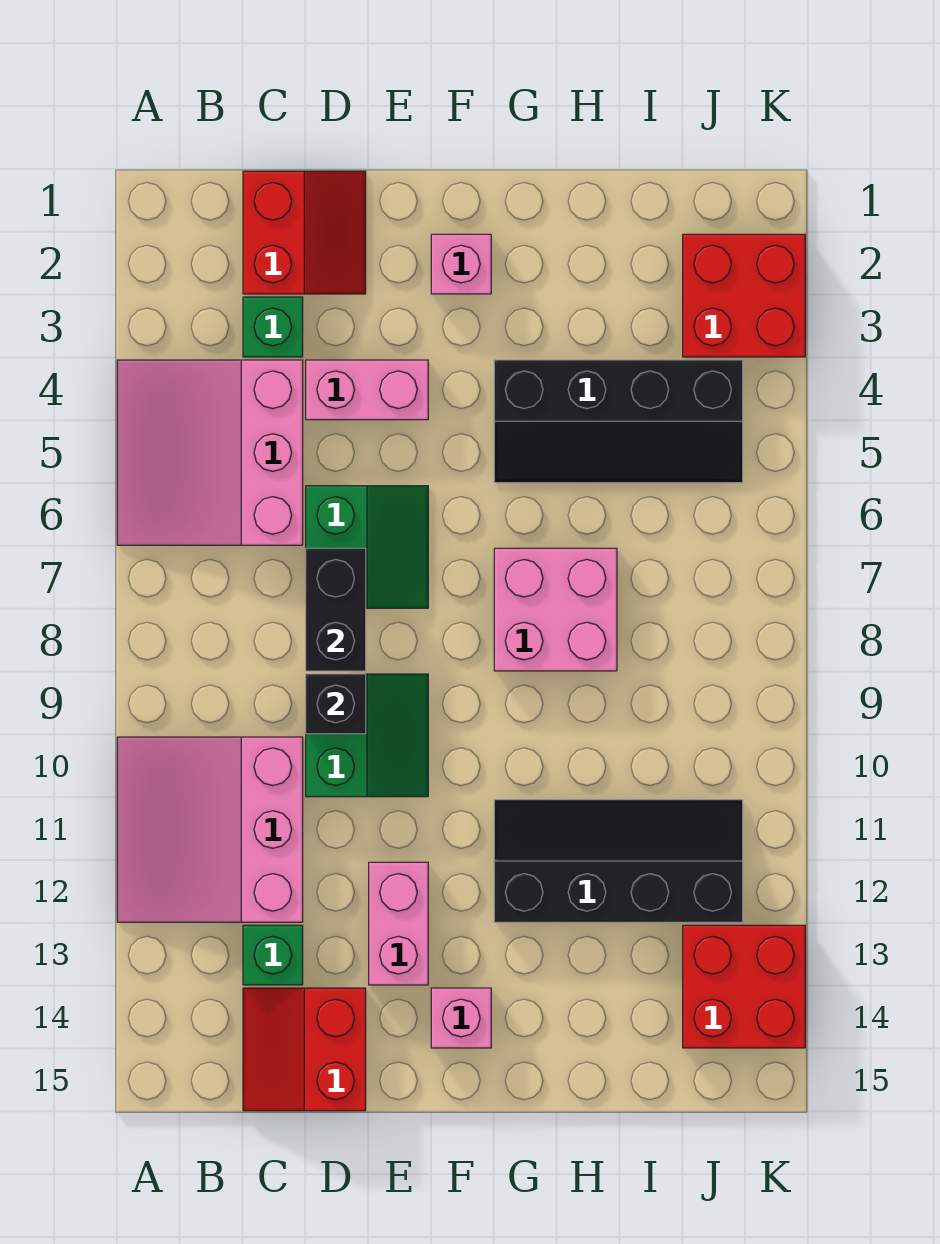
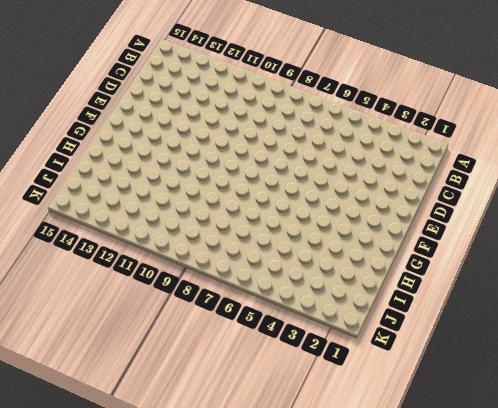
none -> pink 3x3 slope [117,360,303,545]
none -> pink 3x3 slope [117,737,303,922]
none -> red 2x2 slope [243,171,366,294]

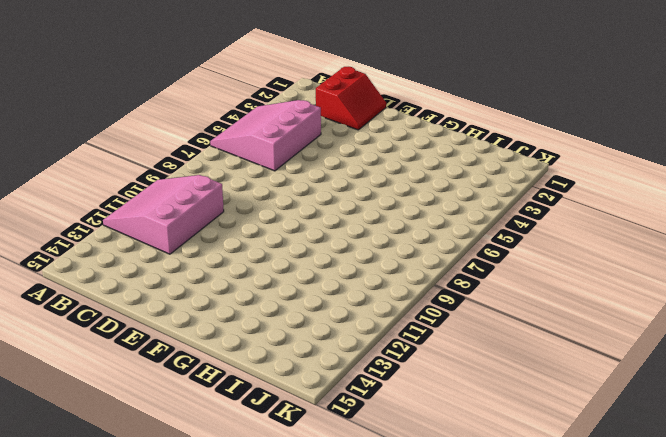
none -> green 1x1 brick [243,297,303,357]
none -> green 1x1 brick [243,925,303,985]
none -> red 2x2 slope [243,988,366,1111]

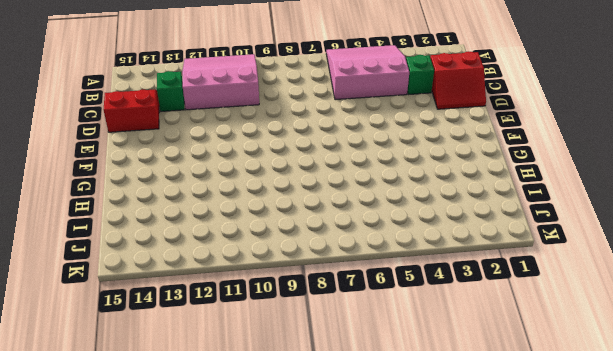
none -> pink 1x2 brick [306,360,428,420]
none -> green 2x2 slope [306,486,428,608]
none -> green 2x2 slope [306,674,428,797]

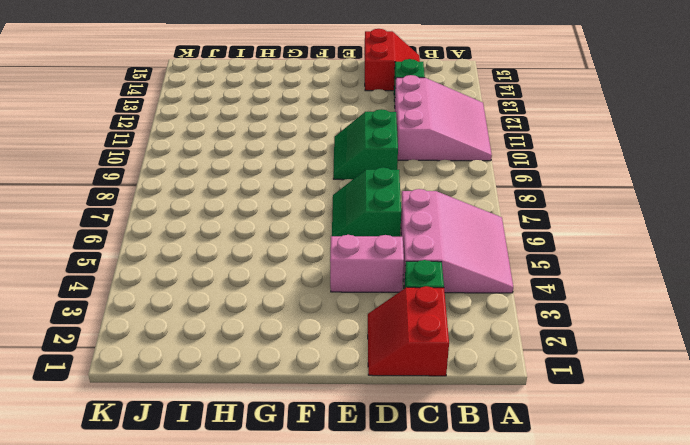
none -> pink 1x2 brick [369,862,428,985]
none -> pink 1x1 brick [431,234,491,294]
none -> pink 1x1 brick [431,988,491,1048]

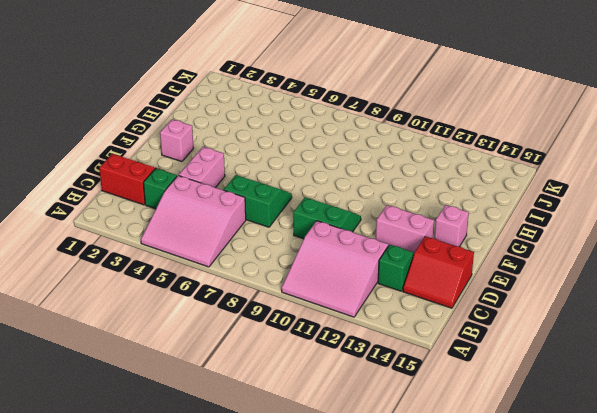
none -> black 2x4 slope [494,360,743,483]
none -> pink 2x2 brick [494,548,617,671]
none -> black 2x4 slope [494,800,743,922]

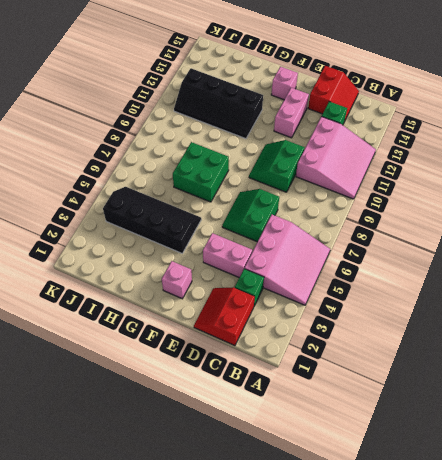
green 2x2 brick [173,142,229,202] -> pink 2x2 brick [494,548,617,671]
none -> red 2x2 brick [683,234,805,357]
none -> red 2x2 brick [683,925,805,1048]
none -> black 1x2 brick [306,548,366,671]

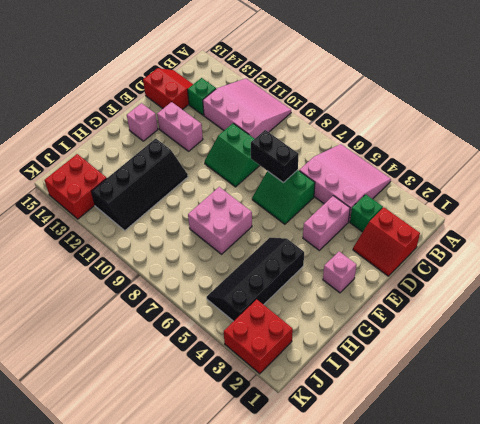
none -> black 1x1 brick [306,674,366,734]

